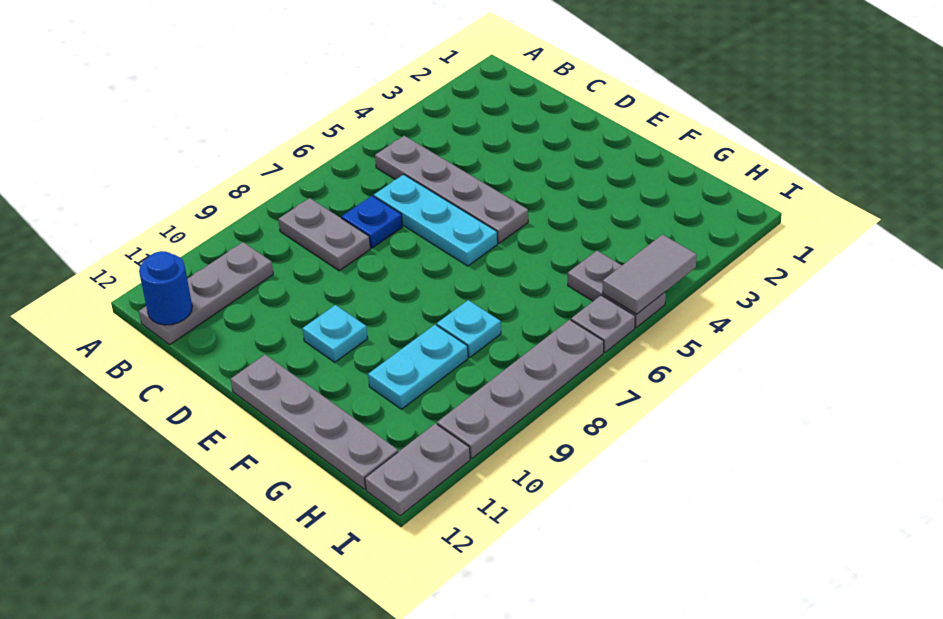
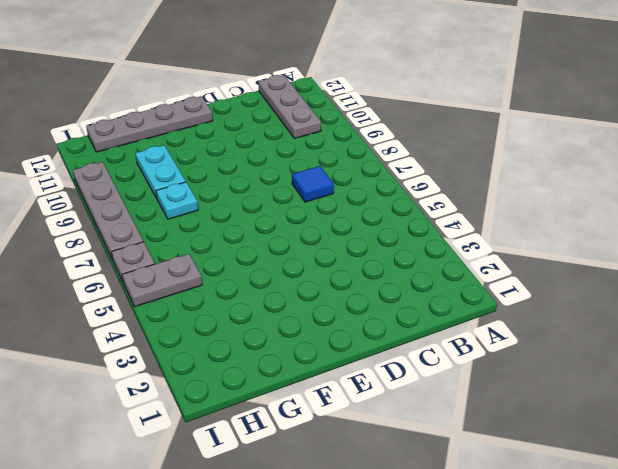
blue 1x1 tile [292,166,334,202] -> blue 1x1 plate [342,196,403,248]
none -> grey 1x4 plate [375,136,528,243]
none -> grey 1x2 plate [278,198,370,271]
none -> cyan 1x3 plate [374,174,498,266]

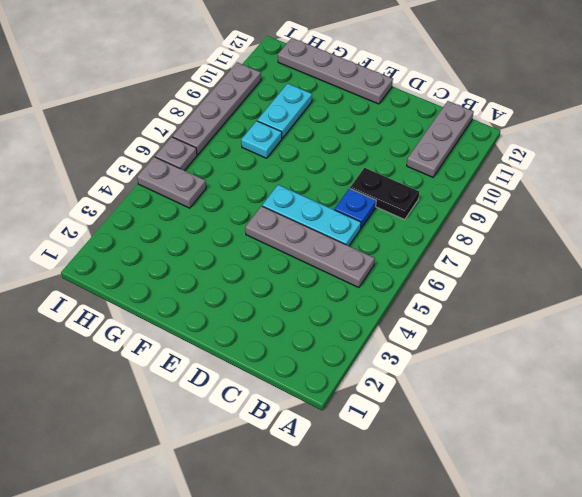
black 1x2 plate [350,168,419,220] -> grey 1x2 plate [278,198,370,271]
none -> cyan 1x1 plate [302,305,368,362]
none -> grey 1x2 plate [365,423,470,516]
none -> blue 1x1 round brick [139,251,192,325]

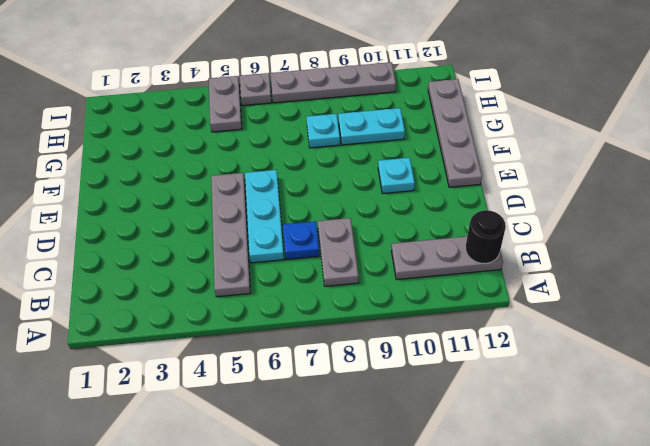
black 1x1 round brick [466,210,506,264] -> blue 1x1 round brick [139,251,192,325]
none -> grey 1x2 plate [365,423,470,516]
none -> grey 1x2 tile [603,235,697,314]

